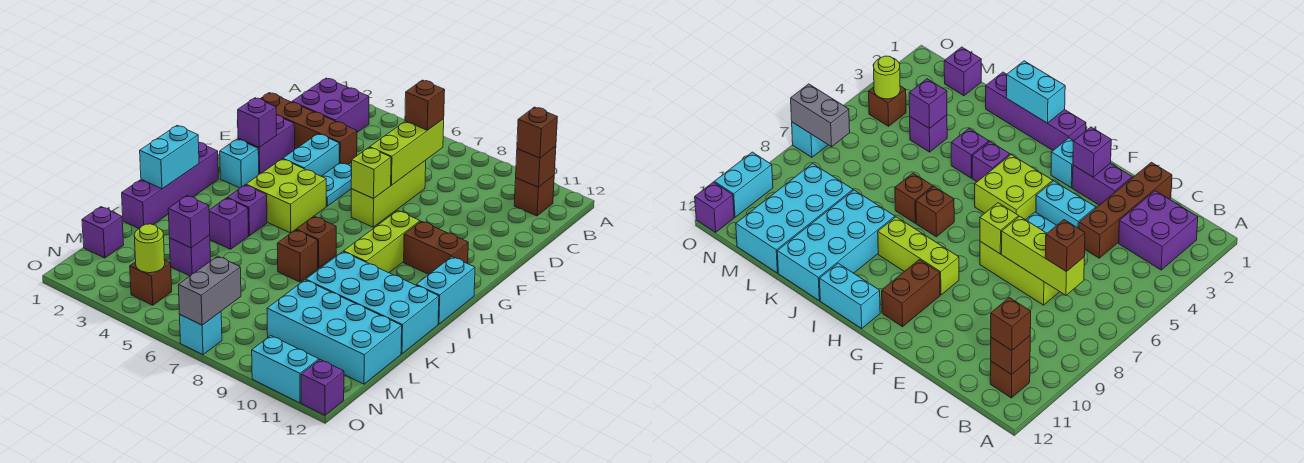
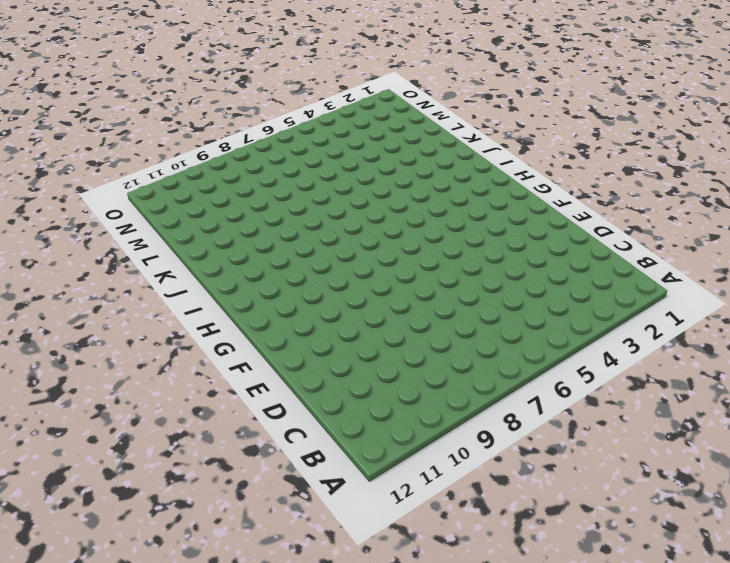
none -> purple 2x2 brick [292,78,369,132]
none -> brown 1x1 brick [514,176,554,216]
none -> brown 1x4 brick [260,93,357,165]
none -> lime 1x3 brick [351,161,426,227]

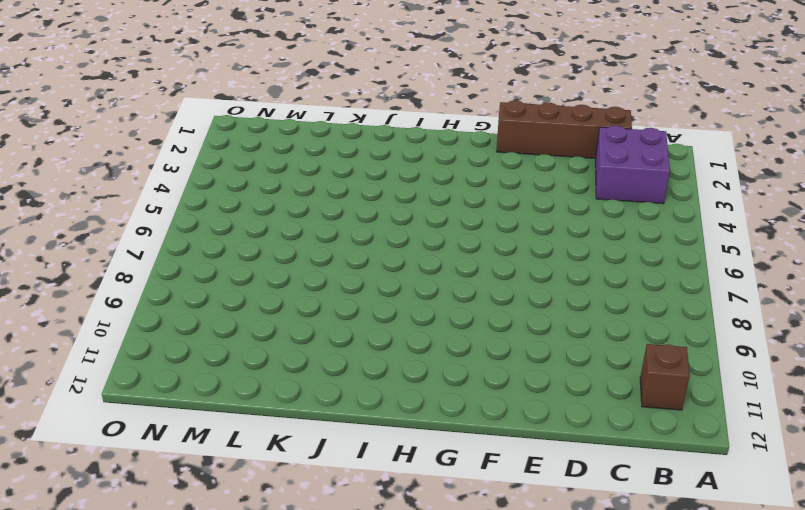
brown 1x4 brick [497,101,632,158] -> brown 1x4 brick turned to [260,93,357,165]
none -> lime 1x3 brick [351,161,426,227]
none -> purple 1x2 brick [238,115,295,174]
none -> cyan 1x2 brick [283,134,339,176]
none -> cyan 1x2 plate [321,163,352,206]

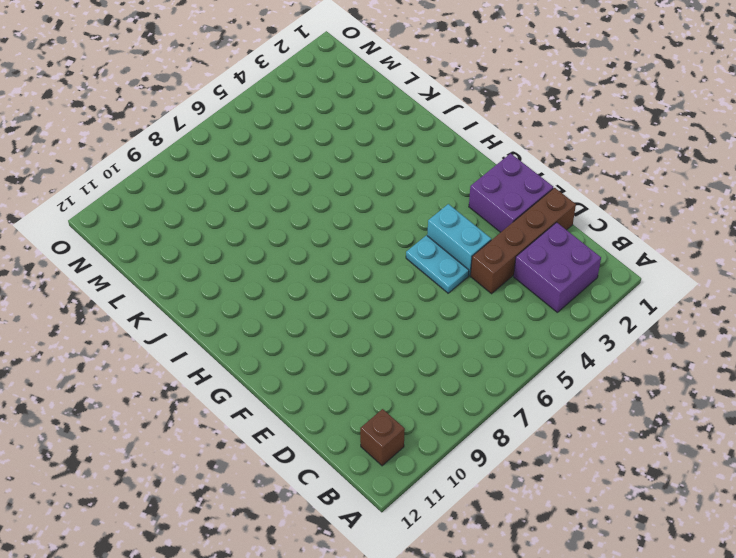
purple 2x2 brick [469,153,553,232] -> purple 1x2 brick [238,115,295,174]
none -> lime 1x3 brick [351,161,426,227]
none -> cyan 1x1 brick [220,139,259,188]
none -> lime 2x2 brick [246,159,326,233]
none -> lime 1x3 brick [344,211,420,273]

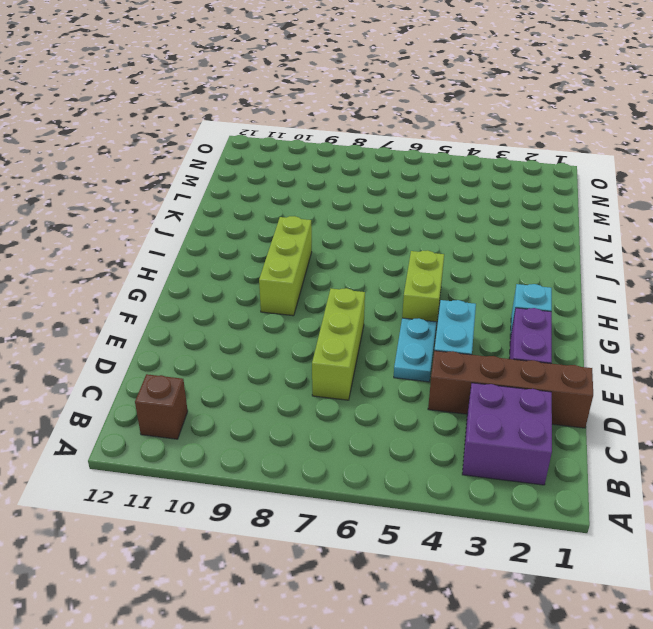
lime 1x2 brick [402,250,444,325] -> lime 2x2 brick [246,159,326,233]
none -> brown 1x2 brick [404,221,468,274]
none -> purple 1x4 brick [122,142,218,229]
none -> cyan 1x2 brick [416,257,475,324]
none -> purple 1x1 brick [227,185,267,236]

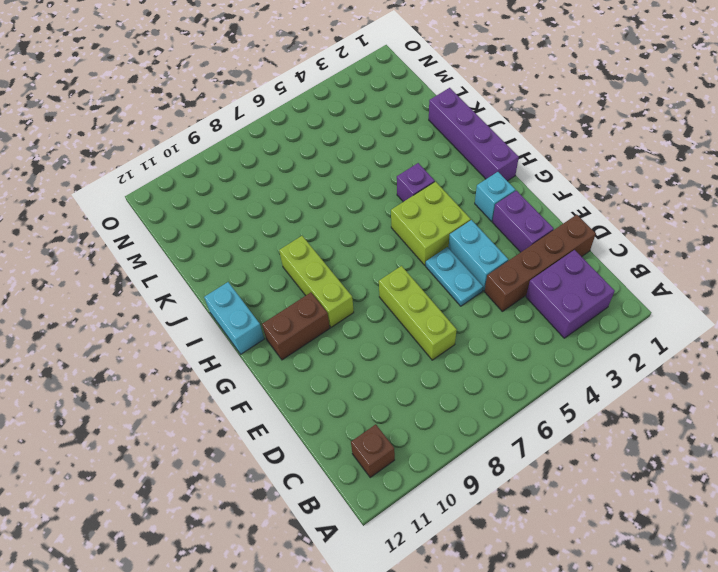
none -> brown 1x1 brick [296,216,336,268]
none -> purple 1x1 brick [209,198,249,249]
none -> brown 1x1 brick [277,230,318,282]
none -> cyan 2x4 brick [306,252,439,354]

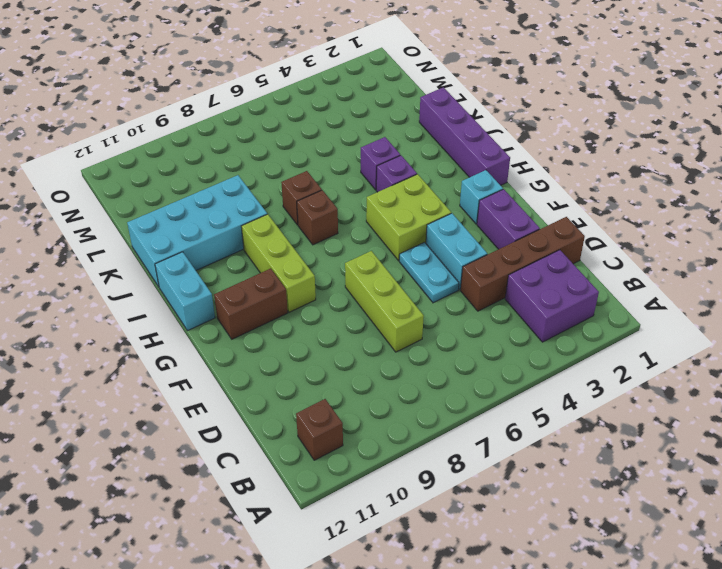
none -> purple 1x1 brick [169,235,211,276]
none -> cyan 2x4 brick [267,280,402,384]
none -> purple 1x1 brick [82,207,124,258]
none -> brown 1x1 brick [130,260,172,305]

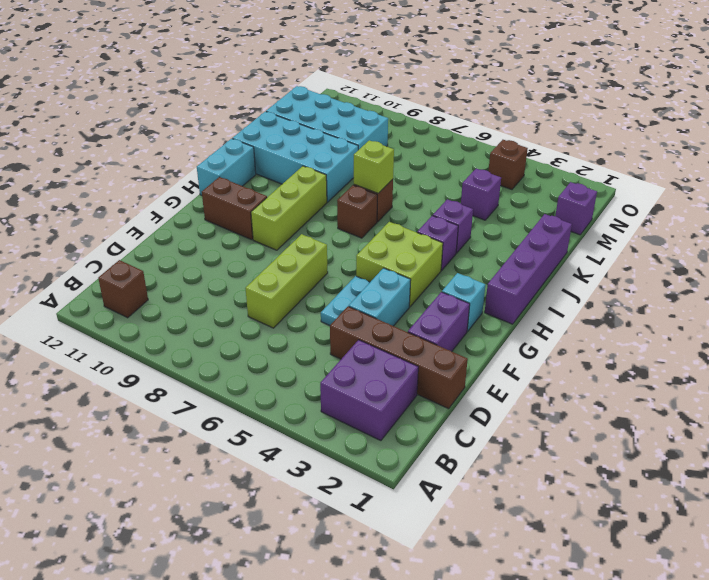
lime 1x1 brick [354,140,394,193] -> lime 1x1 brick moved to [351,148,391,198]
none -> cyan 1x1 brick [180,312,222,355]
none -> cyan 1x2 brick [252,336,319,403]
none -> purple 1x1 brick [301,360,344,415]
none -> brown 1x1 brick [516,146,556,187]

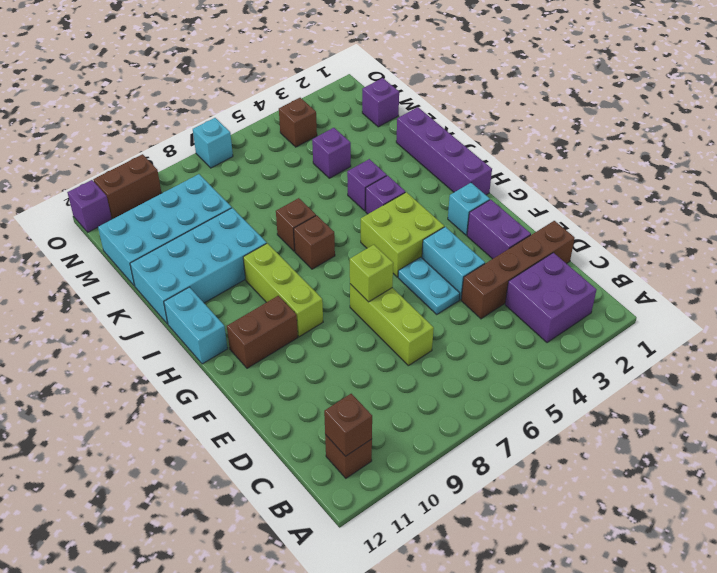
brown 1x2 brick [93,154,162,219] -> cyan 1x2 brick [252,336,319,403]
none -> lime 1x3 brick [370,119,444,185]
none -> purple 1x1 brick [238,98,277,147]
none -> cyan 1x2 brick [140,125,199,189]
none -> purple 1x1 brick [168,196,210,248]

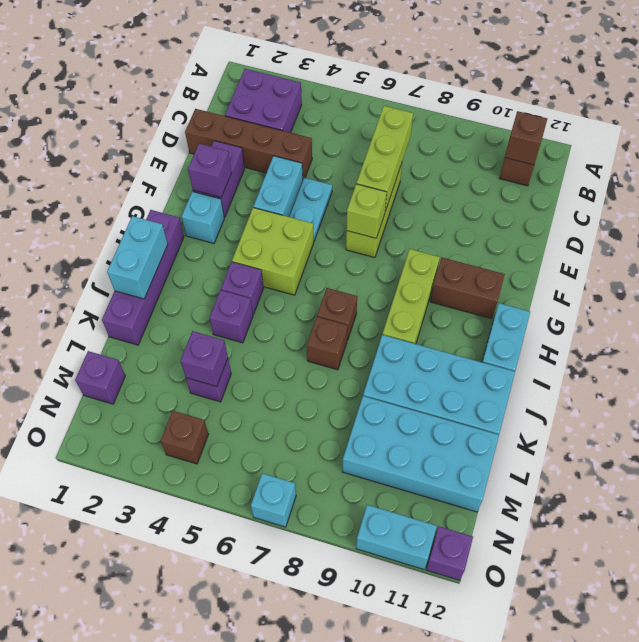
none -> lime 1x1 round brick [134,224,165,273]
none -> grey 1x2 brick [178,256,241,325]
none -> brown 1x1 brick [517,107,557,158]
none -> brown 1x1 brick [405,80,445,130]

